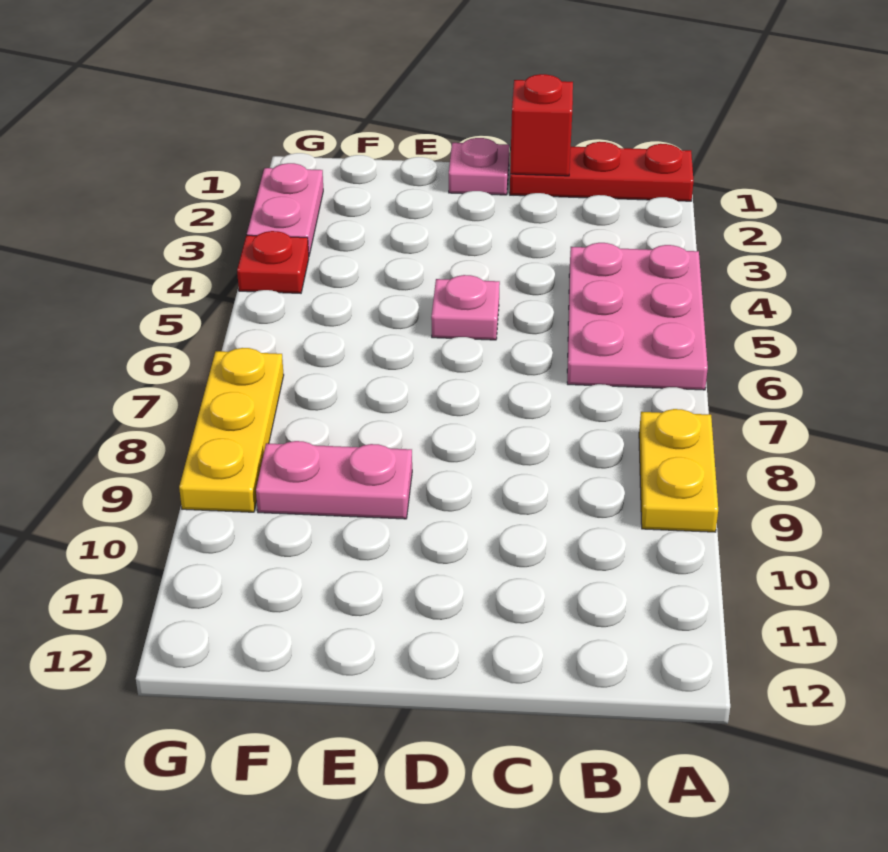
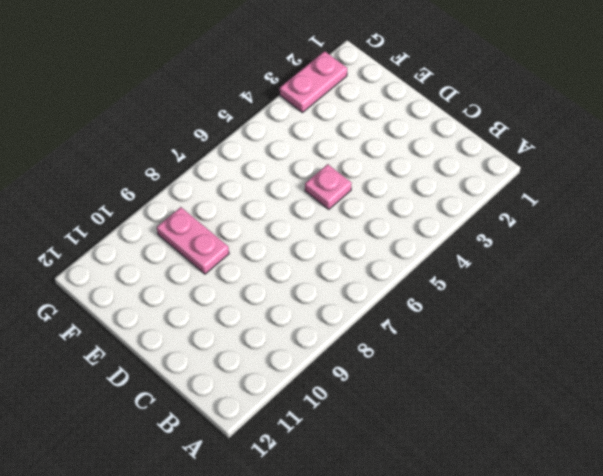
none -> red 1x3 plate [510,142,693,201]
none -> pink 2x3 plate [567,243,708,390]

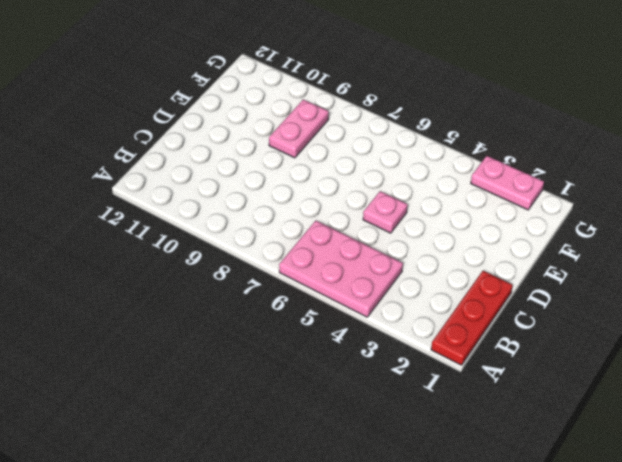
none -> yellow 1x2 plate [639,409,718,532]
none -> pink 1x1 plate [449,138,509,195]

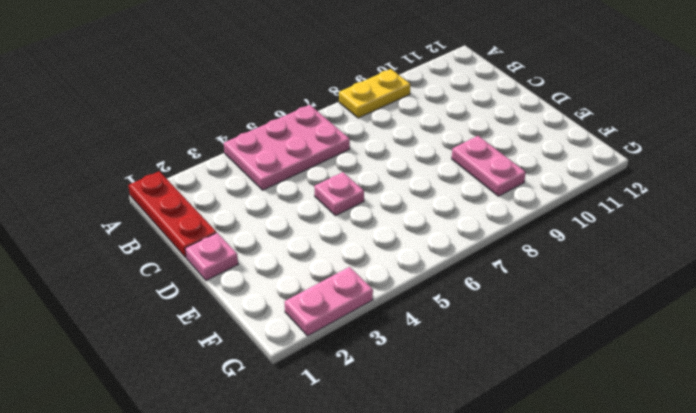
none -> red 1x1 plate [237,231,309,293]
none -> yellow 1x3 plate [179,348,284,512]

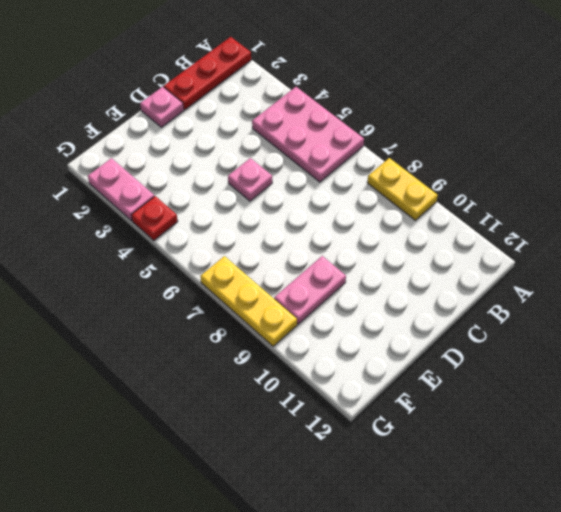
none -> red 1x1 brick [510,74,573,176]

